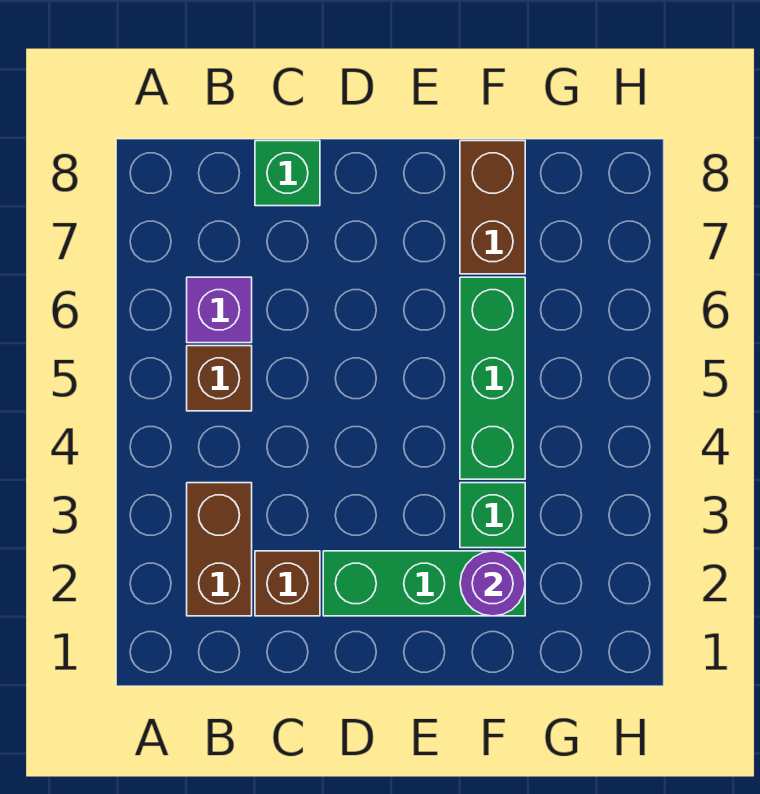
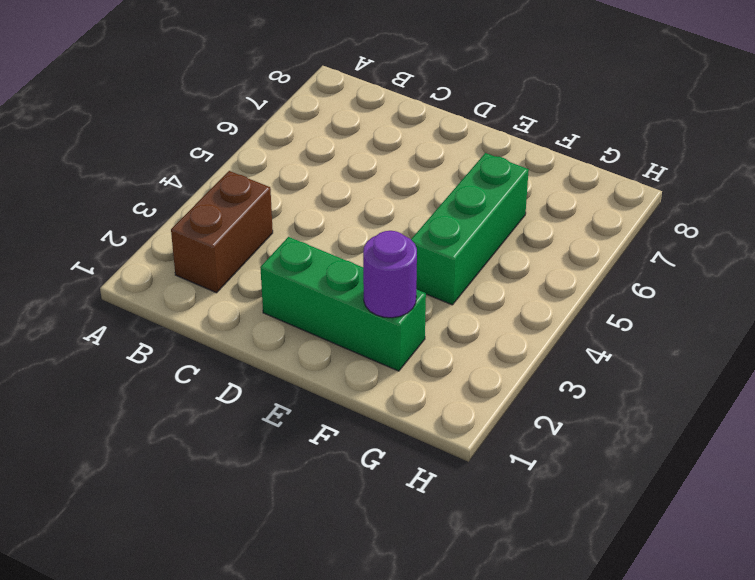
none -> brown 1x1 brick [187,346,252,411]
none -> purple 1x1 brick [187,277,252,343]

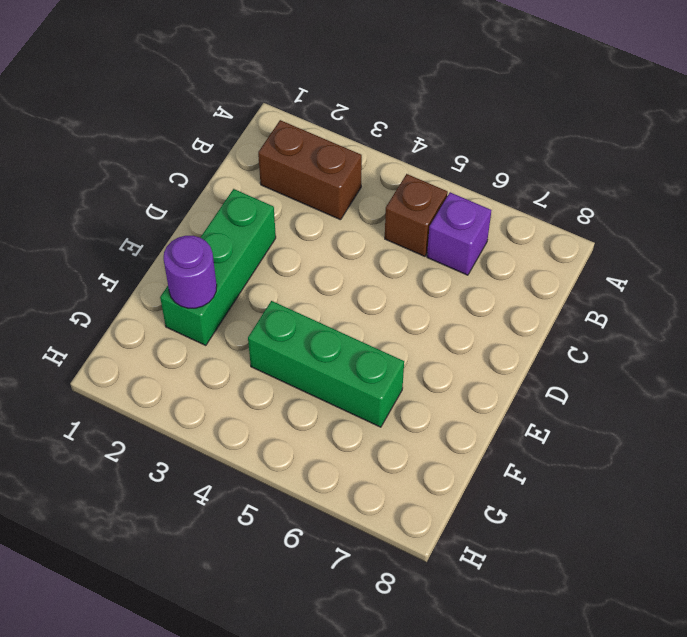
none -> brown 1x1 brick [255,551,320,616]
none -> green 1x1 brick [255,141,320,206]

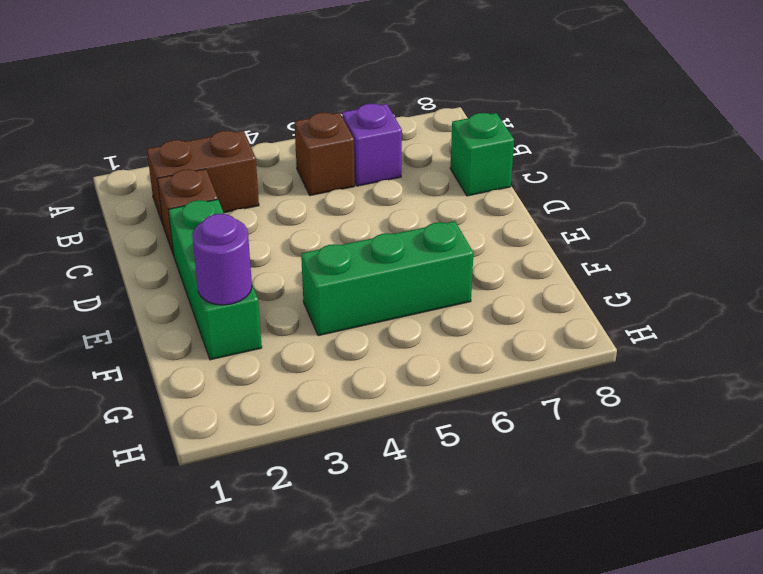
none -> green 1x1 brick [460,483,525,548]
none -> brown 1x2 brick [460,141,525,274]

